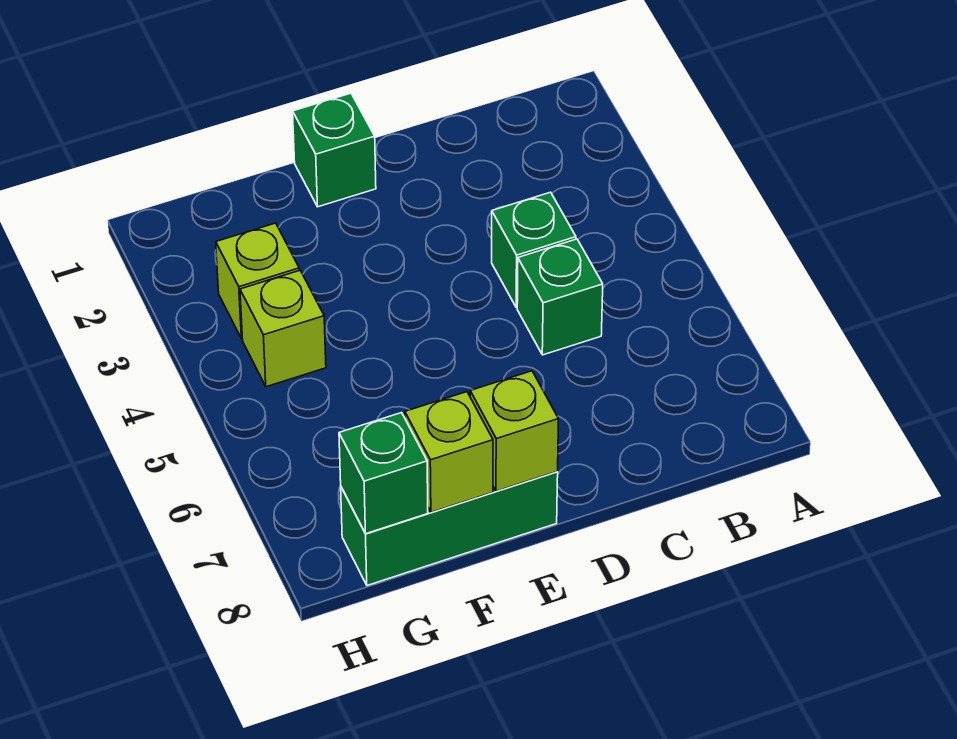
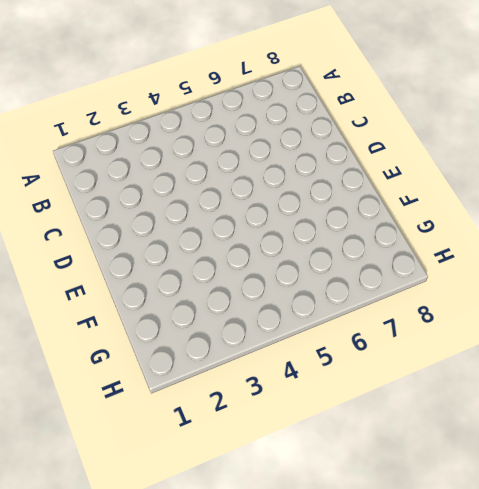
none -> green 1x1 brick [492,192,576,307]
none -> green 1x1 brick [517,239,603,355]

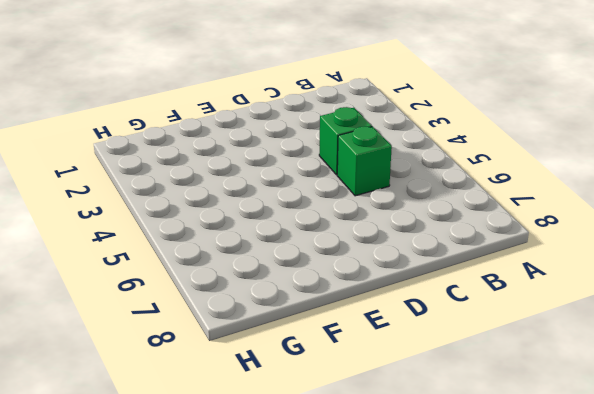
none -> green 1x1 brick [293,93,376,207]
none -> green 1x3 brick [341,472,558,585]

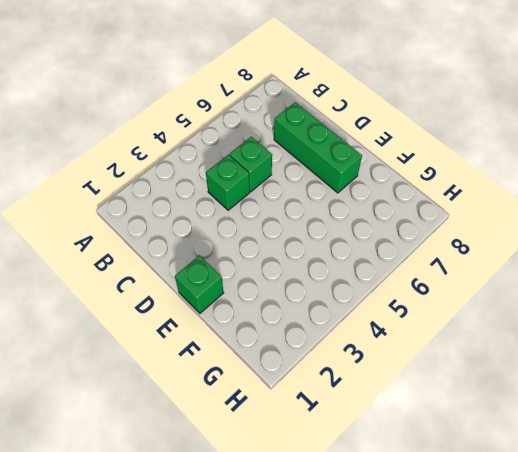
green 1x3 brick [274,102,362,193] -> green 1x3 brick moved to [341,472,558,585]
none -> lime 1x1 brick [216,223,299,339]
none -> lime 1x1 brick [240,270,326,387]

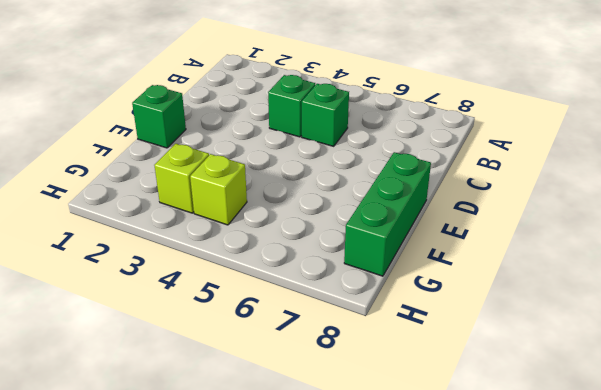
none -> lime 1x1 brick [470,371,559,491]
none -> lime 1x1 brick [405,392,493,512]

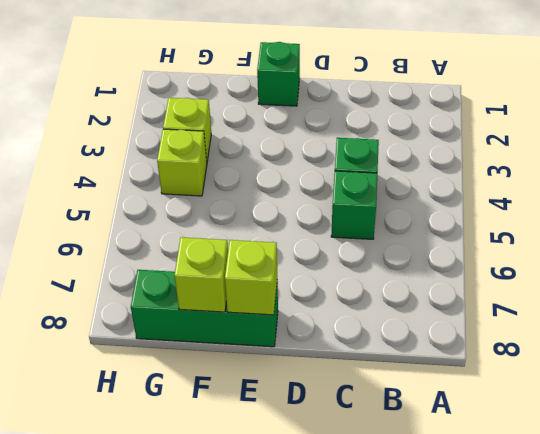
none -> green 1x1 brick [339,413,428,534]

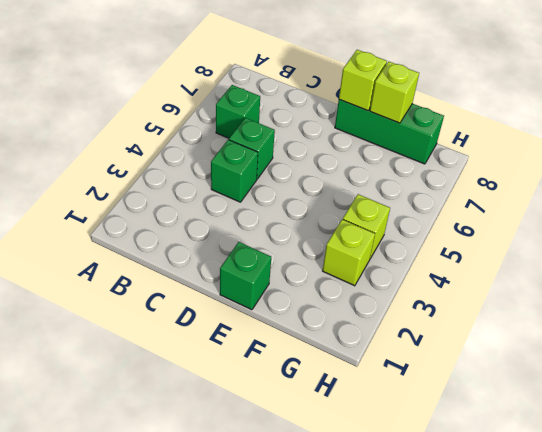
green 1x1 brick [216,85,260,138] -> green 1x1 brick moved to [339,413,428,534]

